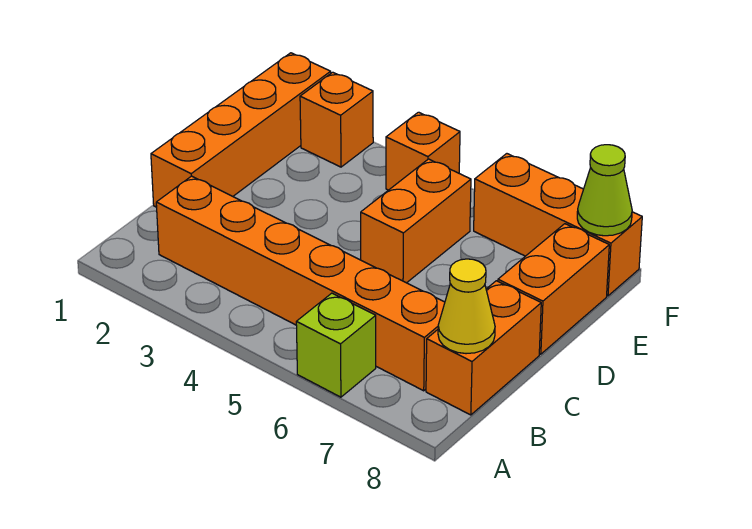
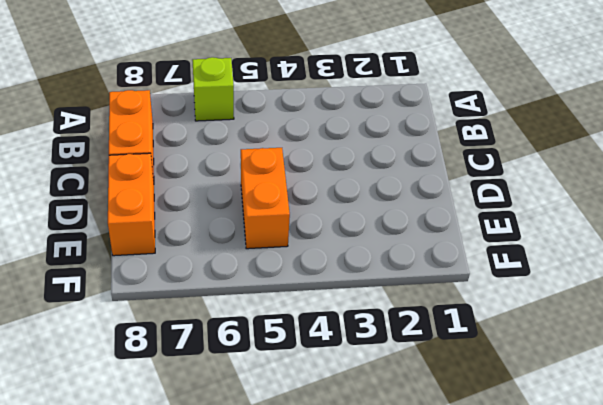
none -> orange 1x6 brick [156,176,445,391]
none -> orange 1x4 brick [151,53,331,207]

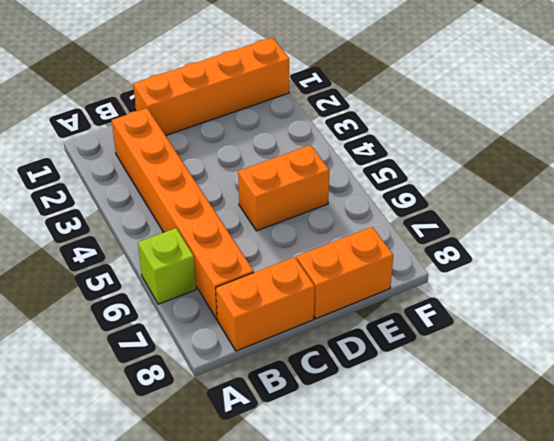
none -> orange 1x1 brick [300,72,373,167]
none -> orange 1x1 brick [386,112,460,190]

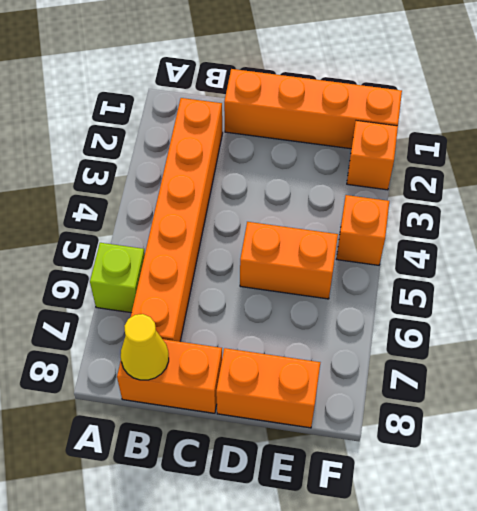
none -> orange 1x3 brick [474,154,642,296]
none -> lime 1x1 cone [577,145,632,236]

